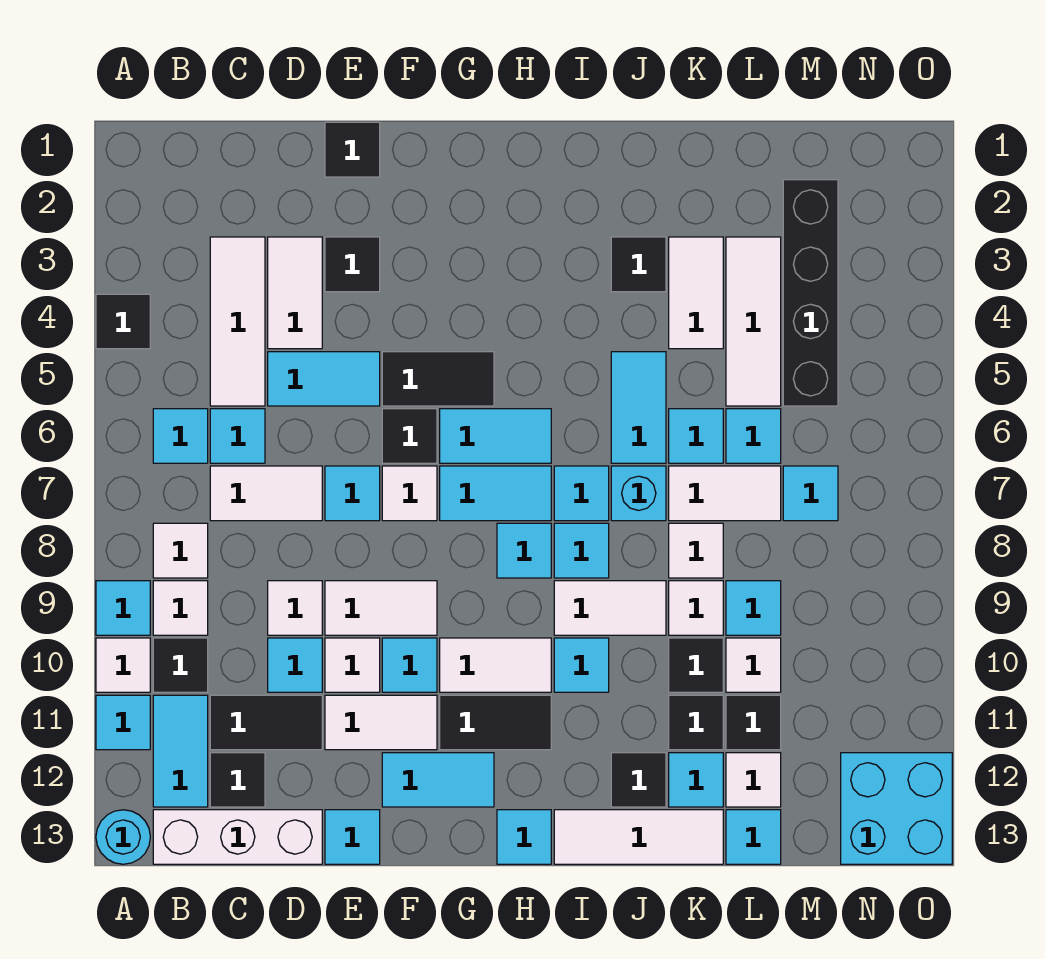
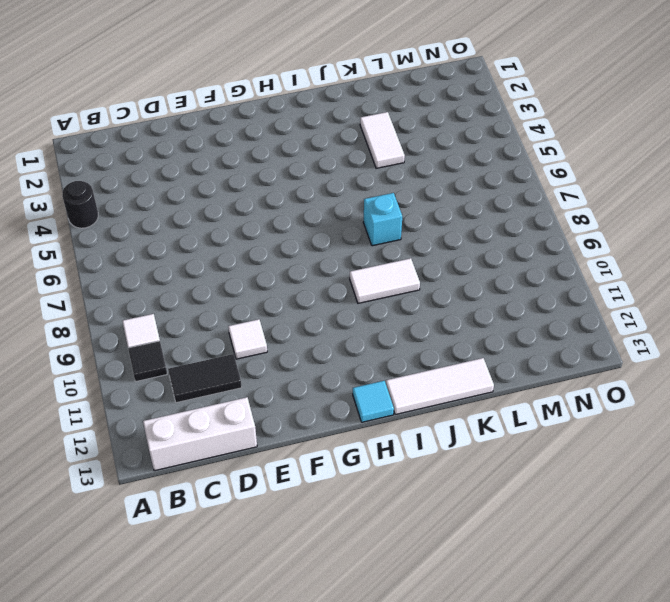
black 1x1 round brick [62,181,98,228] -> black 1x1 tile [96,294,150,349]
none -> cyan 1x1 tile [96,581,150,635]
none -> white 1x1 tile [96,638,150,692]
none -> cyan 1x1 tile [96,695,150,750]
none -> cyan 1x1 round brick [96,810,150,864]

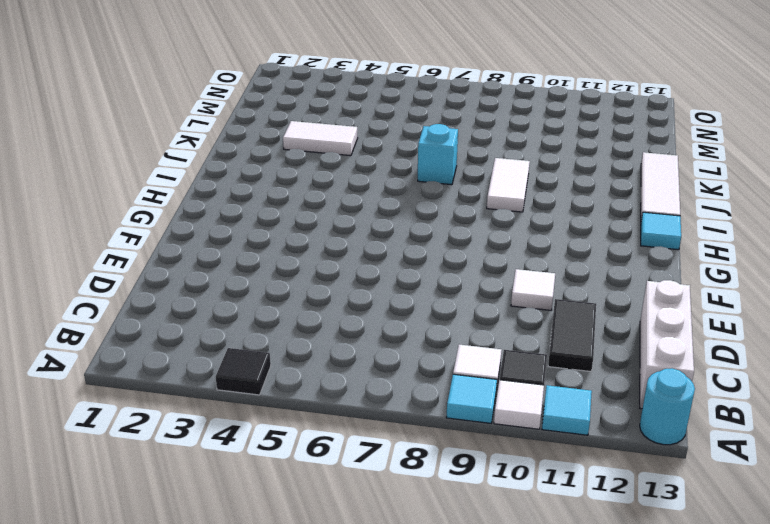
none -> cyan 1x1 tile [153,409,208,463]
none -> white 1x1 tile [153,523,208,578]
none -> cyan 1x2 tile [153,695,208,807]
none -> white 1x3 tile [210,237,265,406]

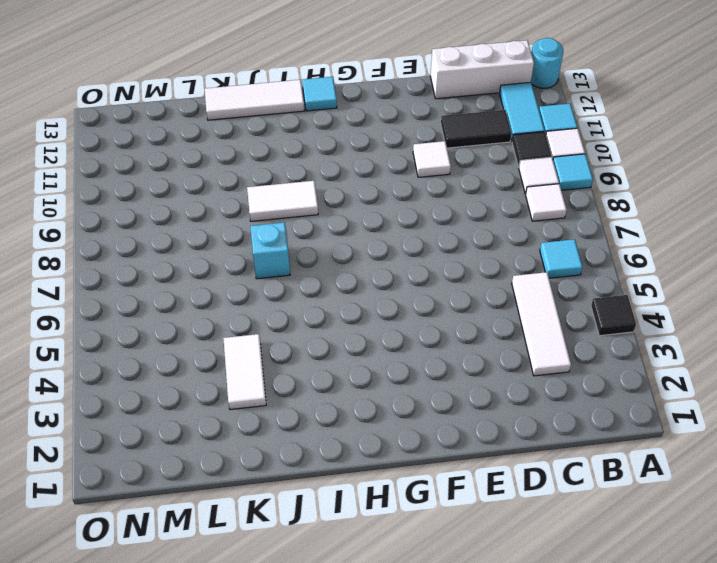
none -> cyan 1x1 tile [210,409,265,463]
none -> white 1x2 tile [210,466,322,521]
none -> black 1x1 tile [210,753,265,807]
none -> white 1x2 tile [268,237,322,349]

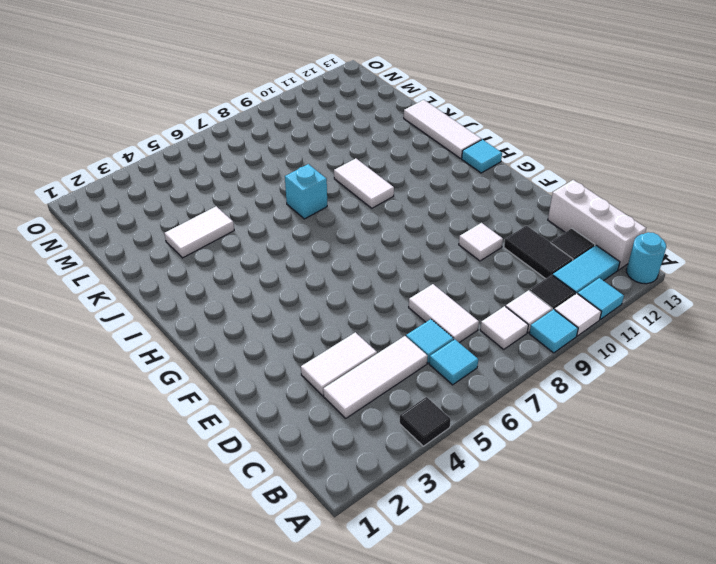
none -> cyan 1x2 tile [268,352,380,406]
none -> white 1x1 tile [268,581,322,635]
none -> cyan 1x1 tile [268,638,322,692]
none -> black 1x1 tile [325,122,380,177]

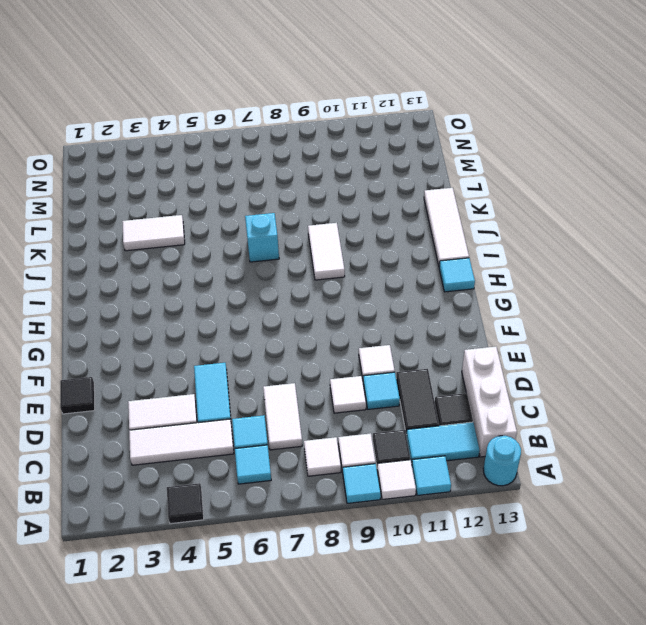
none -> black 1x1 tile [325,237,380,292]
none -> cyan 1x1 tile [325,466,380,521]
none -> white 1x2 tile [325,581,437,635]
none -> white 1x2 tile [325,695,437,750]

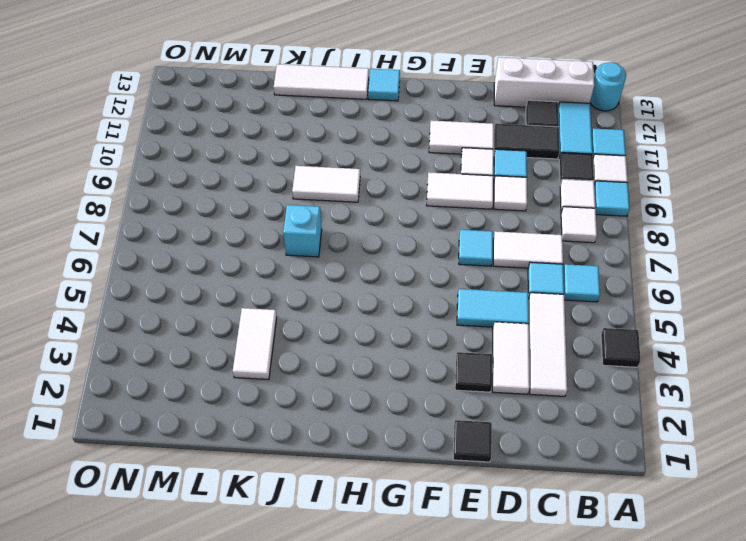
none -> cyan 1x1 tile [325,810,380,864]
none -> black 1x2 tile [382,352,494,406]
none -> black 1x1 tile [382,409,437,463]
none -> white 1x1 tile [382,466,437,521]

